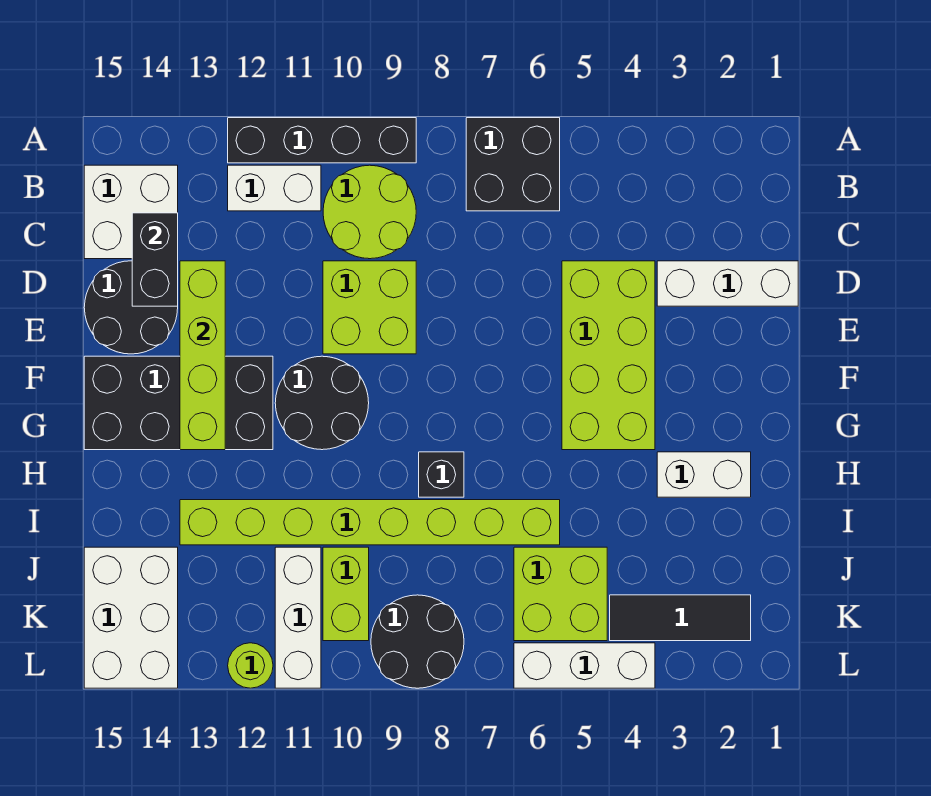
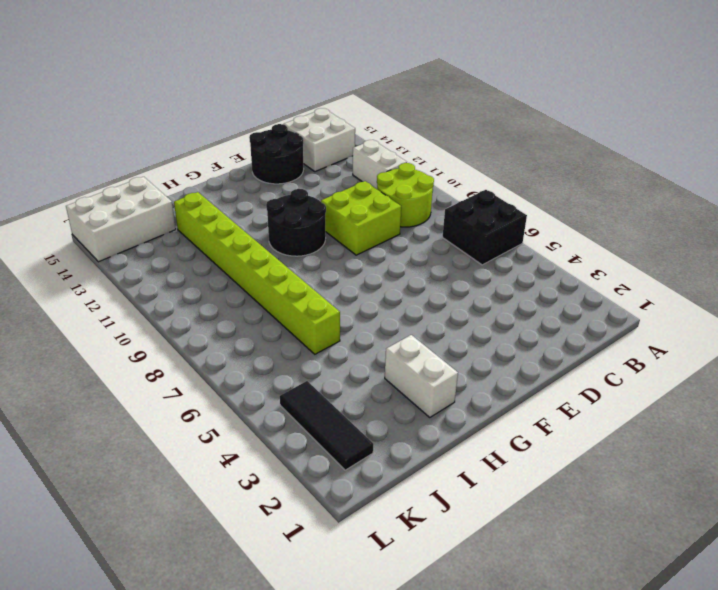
none -> black 1x4 brick [228,118,416,163]
none -> white 1x3 brick [657,261,798,306]
none -> lime 2x4 brick [562,261,655,450]

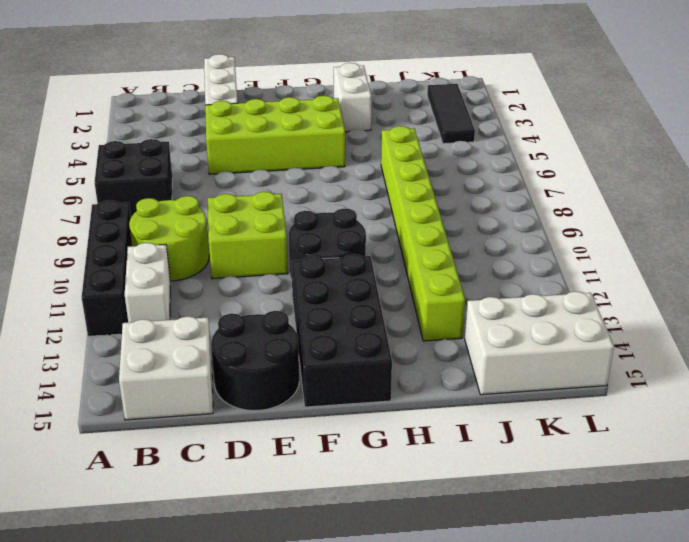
none -> black 1x1 brick [419,452,464,497]
none -> lime 2x2 brick [514,547,607,641]
none -> lime 1x2 brick [323,547,369,641]

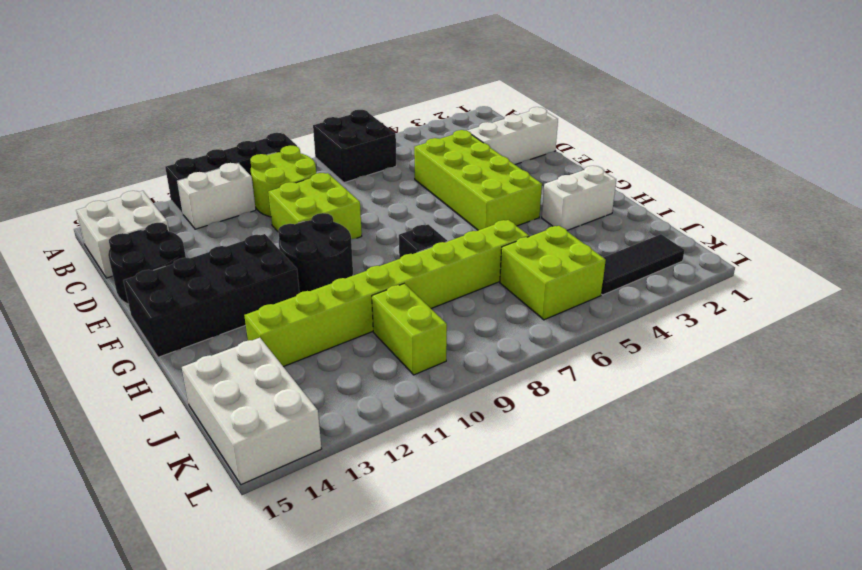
none -> white 1x3 brick [275,547,321,688]
none -> black 2x2 round brick [371,595,464,688]
none -> white 1x3 brick [514,643,655,688]

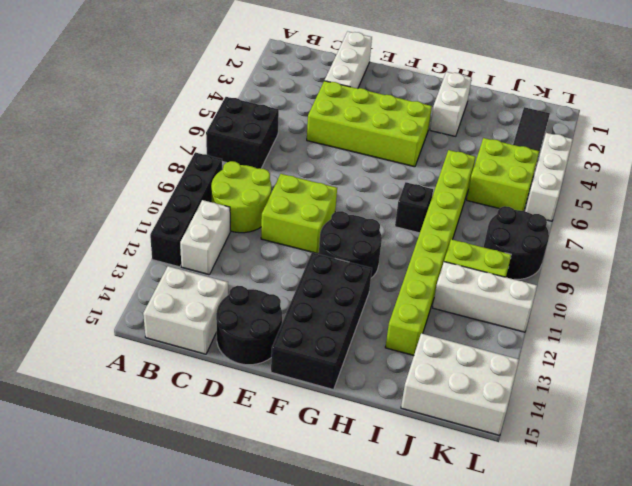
none -> lime 1x1 round brick [228,643,273,688]
none -> black 1x2 brick [132,213,178,306]
none -> lime 1x4 brick [180,261,225,450]

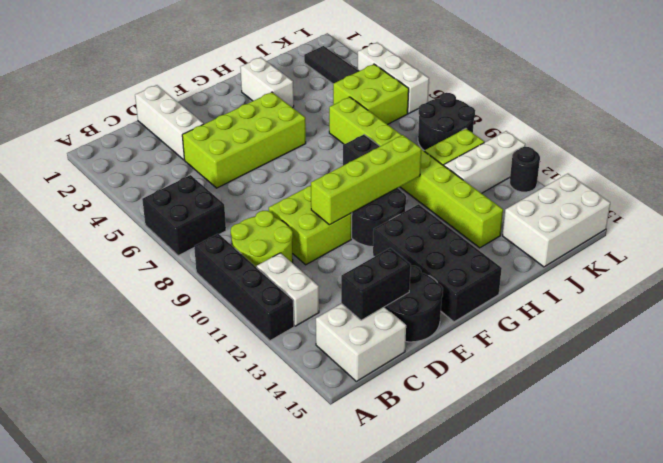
lime 1x4 brick [311,135,422,225] -> lime 1x4 brick moved to [180,261,225,450]
black 1x1 round brick [510,147,540,192] -> lime 1x1 round brick [228,643,273,688]

